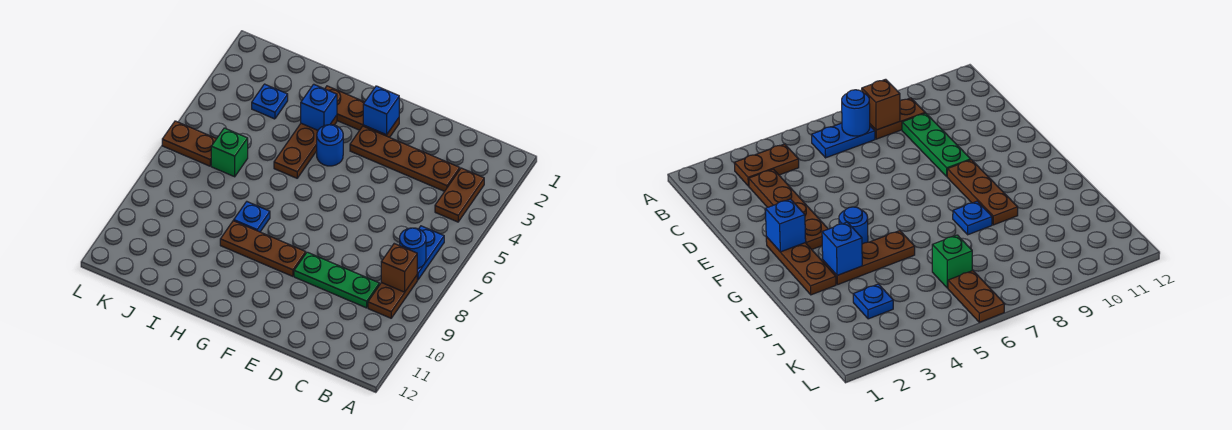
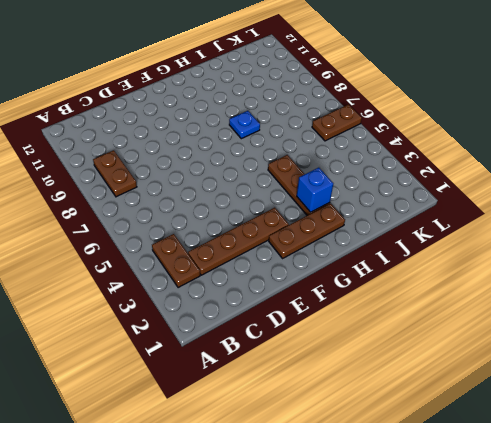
none -> blue 1x2 plate [417,226,444,280]
none -> green 1x3 plate [294,252,379,308]
none -> brown 1x3 plate [220,221,306,276]

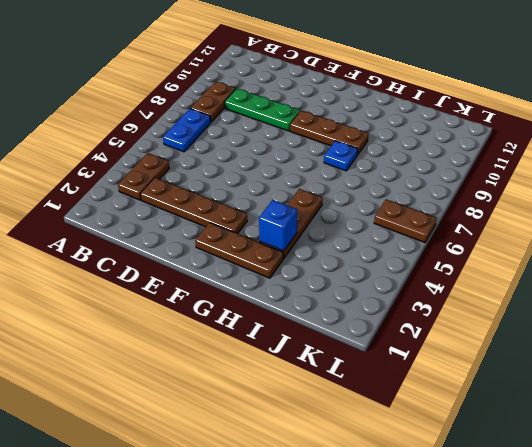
none -> blue 1x1 round brick [317,125,343,166]
none -> blue 1x1 plate [252,84,288,119]
none -> green 1x1 brick [211,128,248,177]

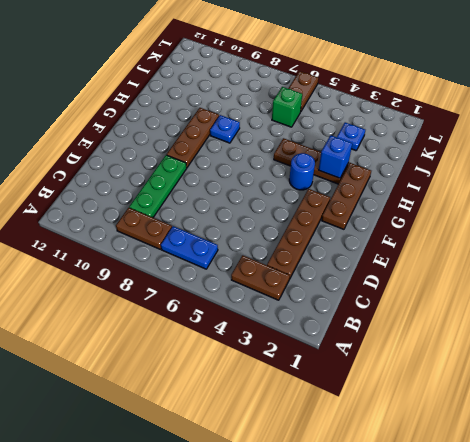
none -> blue 1x1 round brick [400,228,426,269]
none -> brown 1x1 brick [381,244,417,292]
none -> blue 1x1 brick [363,86,399,135]

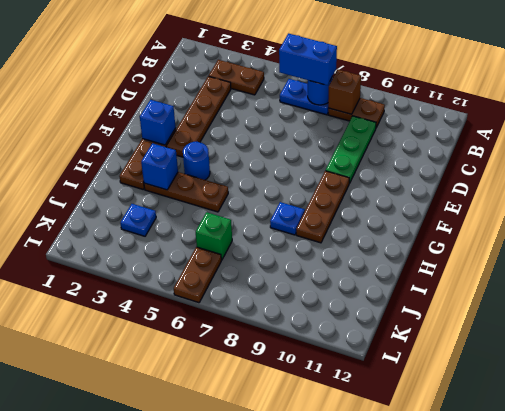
blue 1x2 brick [279,34,337,85] -> none

